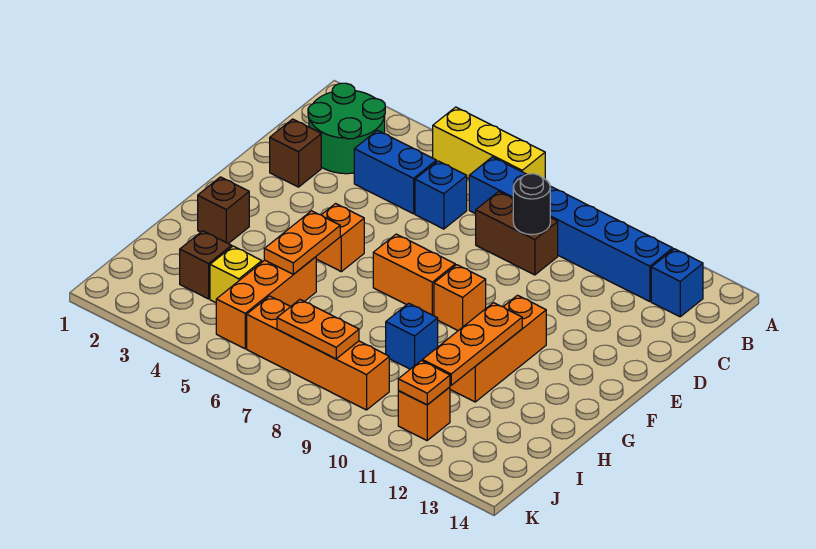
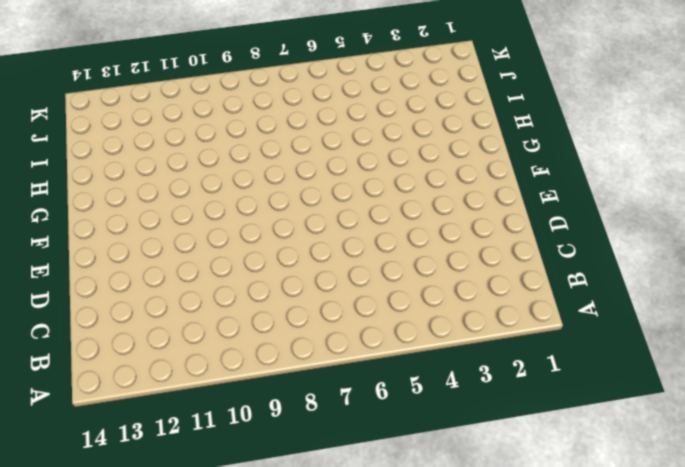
none -> yellow 1x3 brick [433,107,545,179]
none -> green 2x2 round brick [308,83,385,174]
none -> blue 1x6 brick [469,157,673,302]

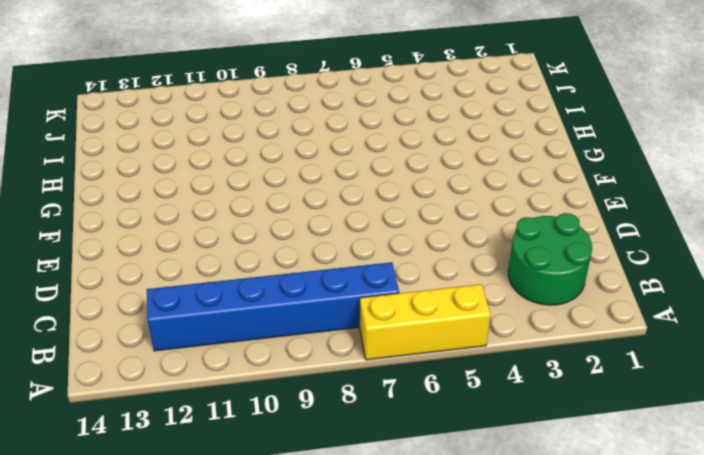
none -> blue 1x1 brick [651,249,703,317]
none -> blue 1x2 brick [354,130,436,214]
none -> blue 1x1 brick [415,161,467,229]

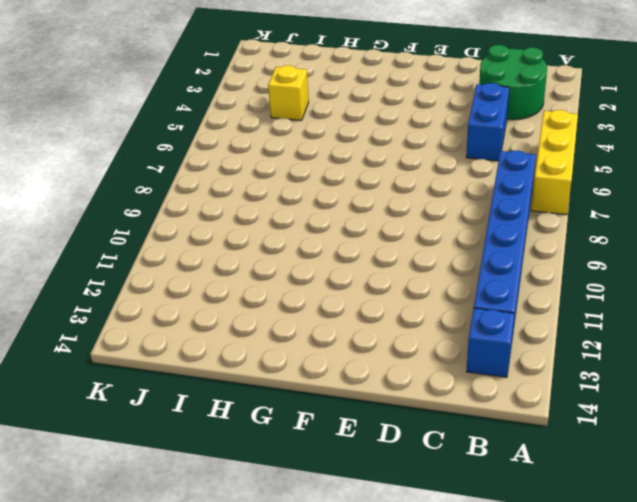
none -> blue 1x1 brick [415,161,467,229]
none -> brown 1x2 brick [476,192,558,275]
none -> brown 1x1 brick [270,119,321,187]

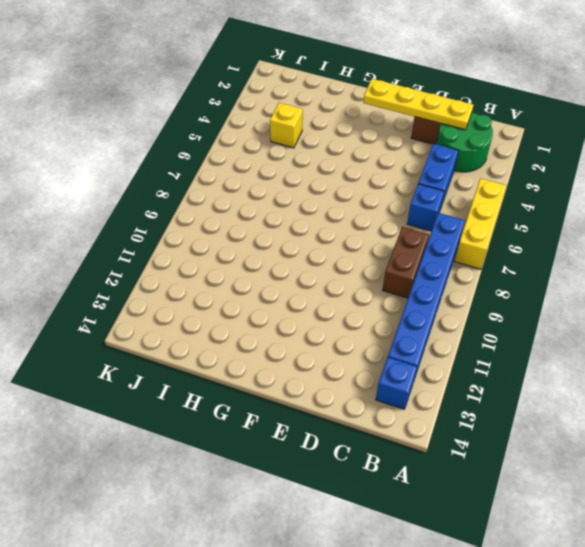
yellow 1x4 plate [363,79,473,130] -> none
none -> orange 1x1 brick [316,204,364,272]
none -> orange 1x2 brick [373,234,455,316]
none -> orange 1x1 brick [434,265,486,331]

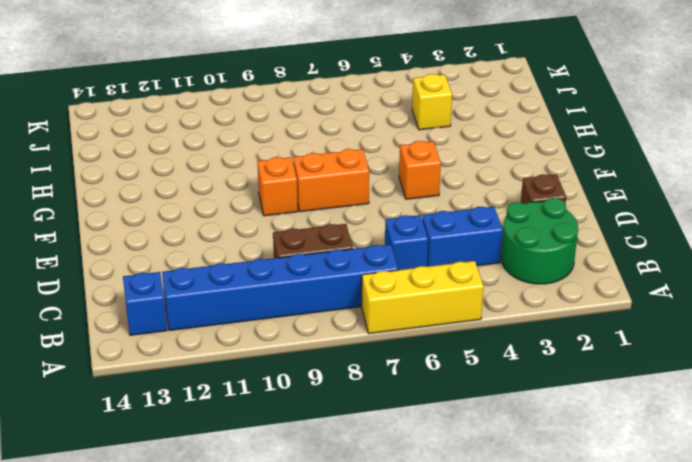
none -> orange 1x3 brick [450,295,546,402]
none -> brown 1x1 brick [198,177,249,244]
none -> orange 1x3 brick [216,257,316,349]

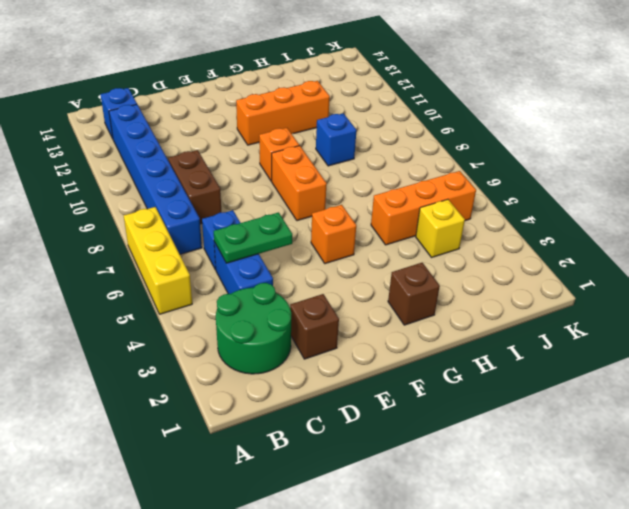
green 1x2 plate [214,212,292,263] -> none
none -> brown 1x1 brick [180,231,232,299]
none -> orange 1x4 brick [247,296,389,410]
none -> orange 1x1 brick [398,387,450,440]

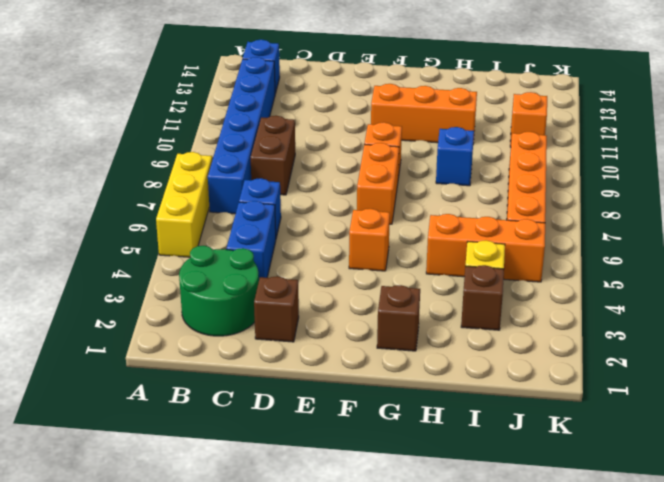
none -> black 1x1 round brick [513,174,550,235]
none -> orange 1x2 plate [264,211,340,274]
none -> orange 1x3 plate [422,303,522,385]

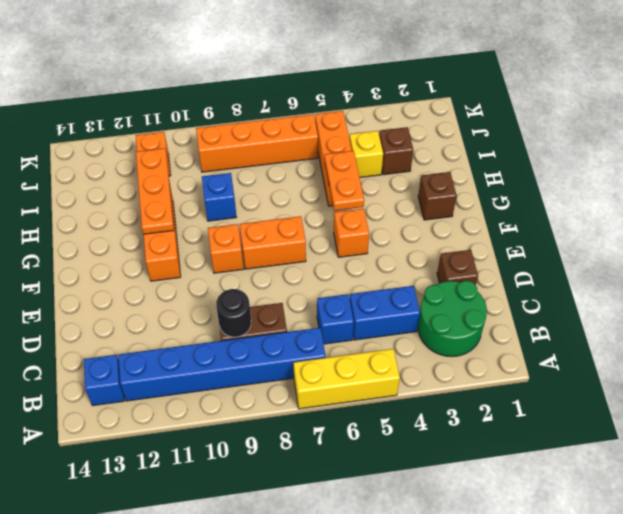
none -> orange 1x2 plate [277,300,359,359]
none -> orange 1x1 plate [398,361,450,405]

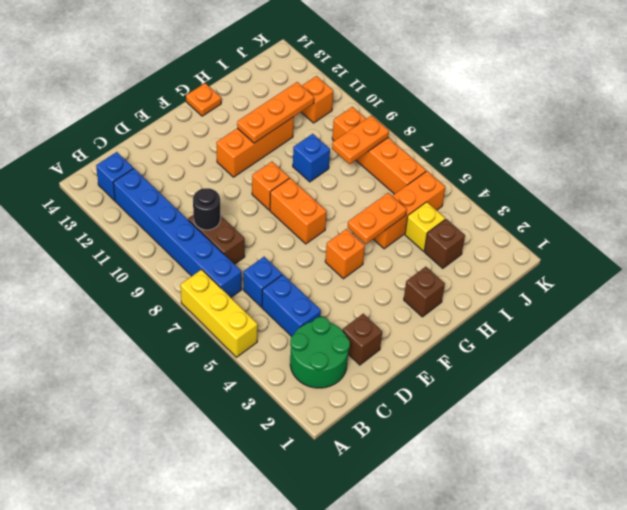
orange 1x1 plate [186,83,221,116] -> orange 1x1 plate moved to [398,361,450,405]
orange 1x2 plate [332,116,389,164] -> orange 1x2 plate turned to [277,300,359,359]

